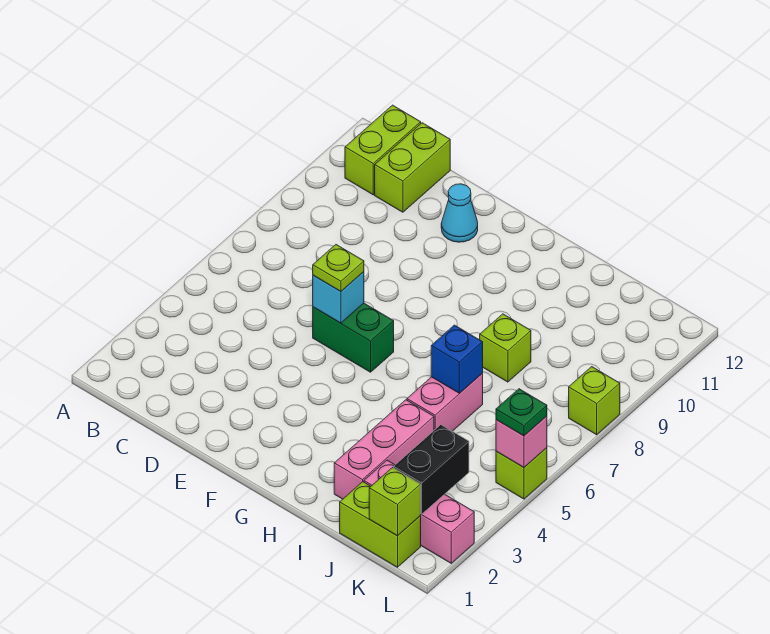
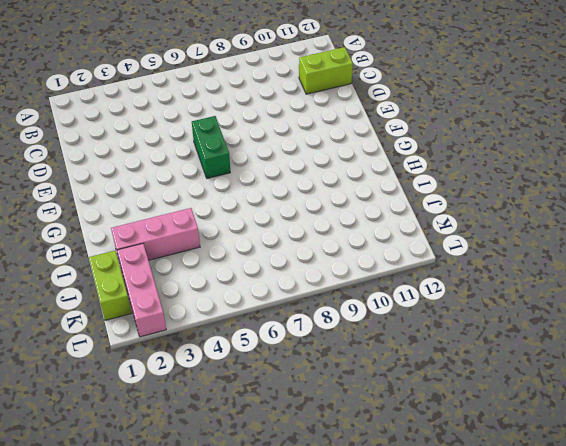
none -> lime 1x2 brick [345,105,421,195]
none -> cyan 1x1 cone [441,184,478,242]
none -> pink 1x2 brick [407,374,483,431]

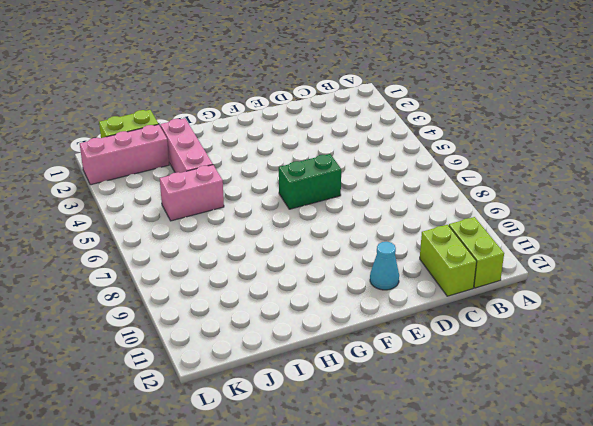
pink 1x2 brick [160,165,224,221] -> pink 1x2 brick turned to [407,374,483,431]
none -> lime 1x1 brick [480,314,531,382]
none -> lime 1x1 brick [496,448,547,499]
none -> lime 1x1 brick [569,367,620,435]

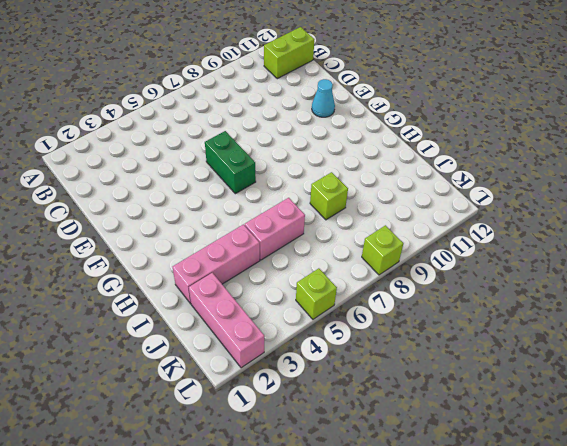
none -> lime 1x2 brick [375,123,450,212]
none -> lime 1x2 brick [340,482,421,567]
none -> cyan 1x1 brick [313,272,364,323]

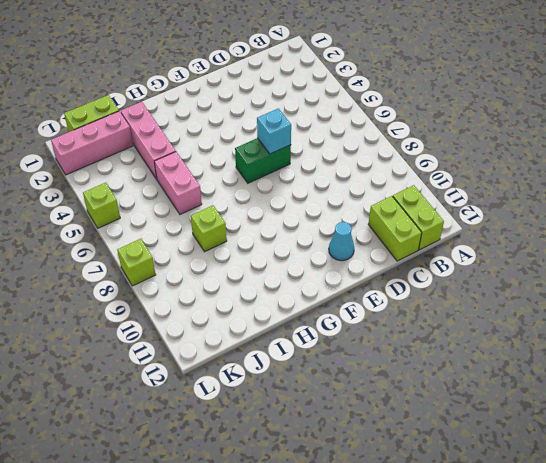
none -> blue 1x1 brick [431,325,483,393]
none -> lime 1x1 brick [369,468,421,536]
none -> black 1x2 brick [394,425,469,514]

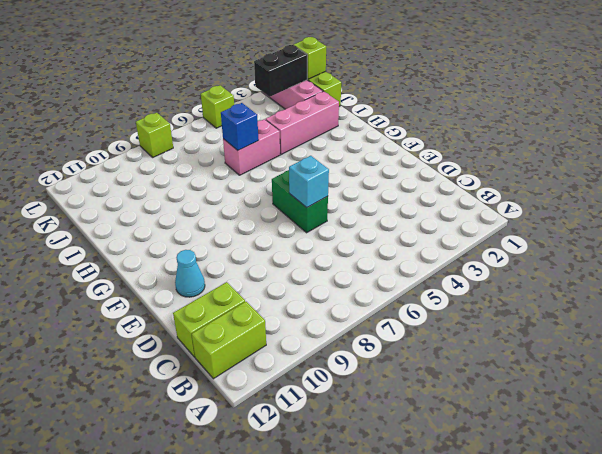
none -> lime 1x1 brick [480,314,531,382]
none -> pink 1x1 brick [496,416,547,467]
none -> lime 1x1 plate [313,245,364,291]

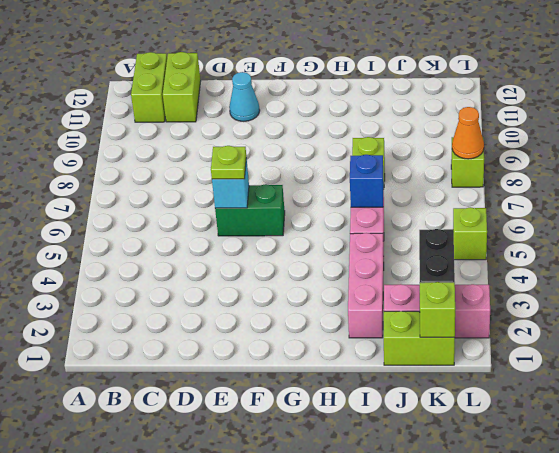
orange 1x1 cone [452,107,484,159] -> none
none -> pink 1x1 brick [496,416,547,467]
none -> green 1x1 plate [496,389,547,436]

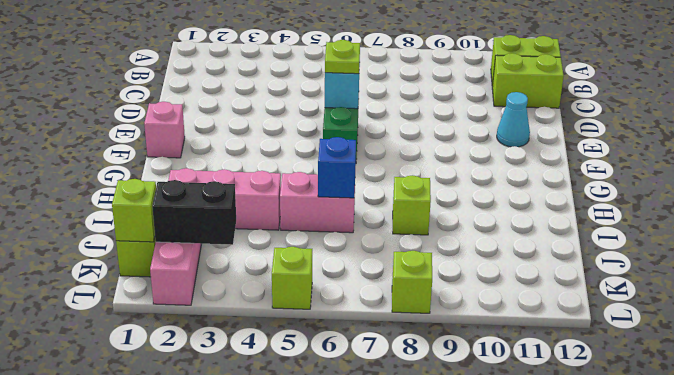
pink 1x1 brick [144,102,185,158] -> pink 1x1 brick moved to [496,416,547,467]
none -> green 1x1 plate [496,389,547,436]

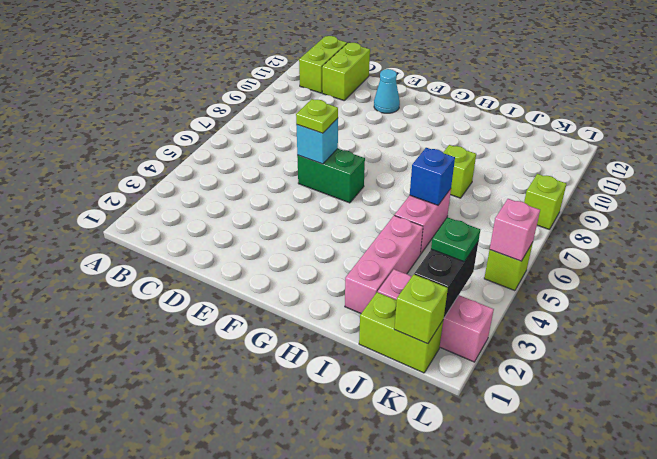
green 1x1 plate [431,217,480,262] -> green 1x1 plate moved to [496,389,547,436]

